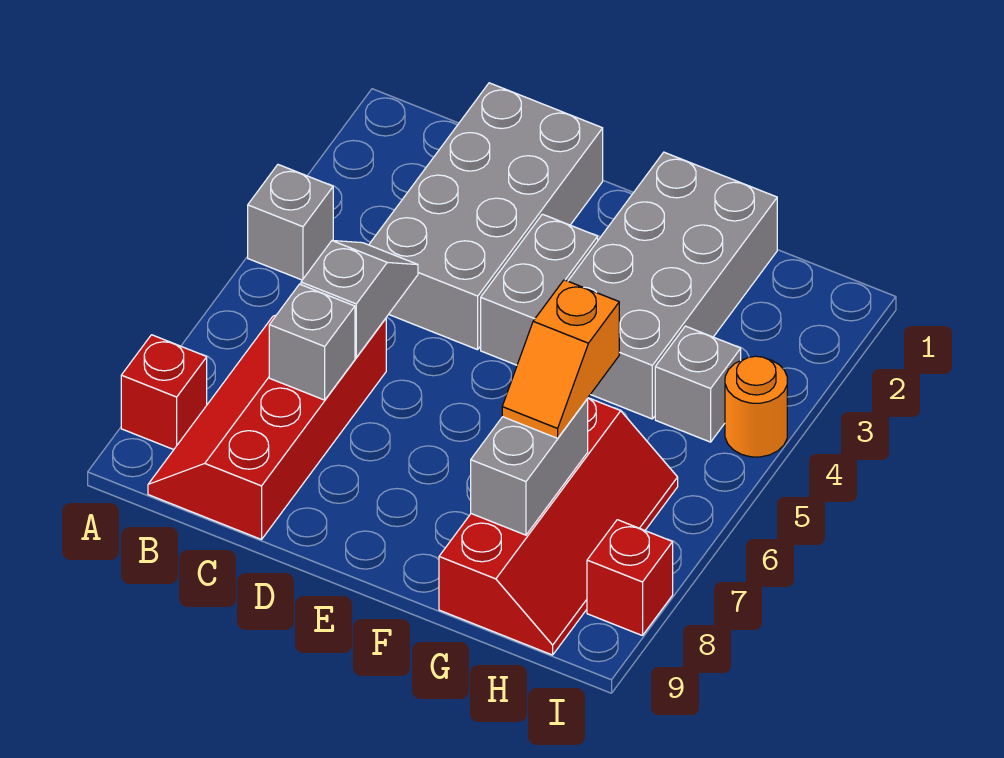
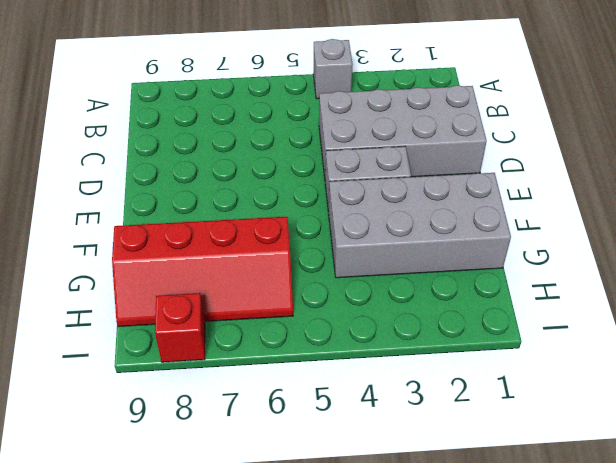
none -> red 1x1 brick [121,335,207,450]
none -> red 2x4 slope [148,315,386,539]
none -> grey 1x1 brick [655,326,741,442]

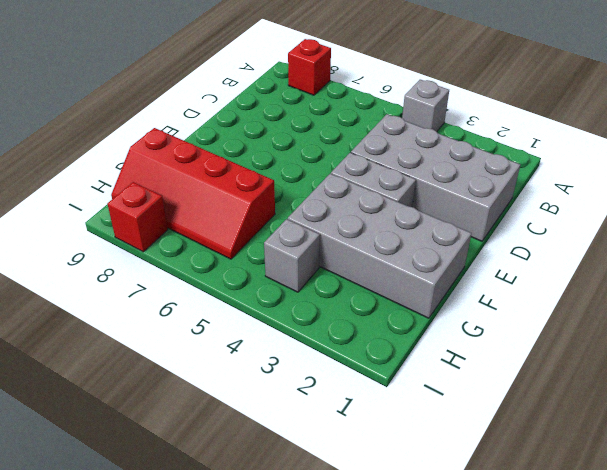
none -> red 2x4 slope [148,315,386,539]
none -> orange 1x1 round brick [725,356,787,457]
none -> grey 1x2 slope [301,241,418,357]

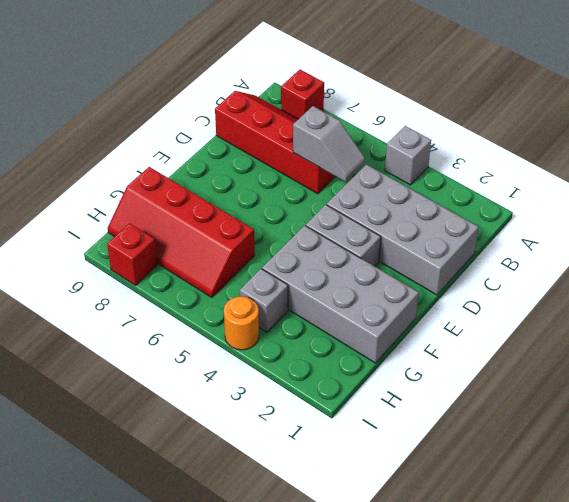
none -> grey 1x1 brick [269,284,355,400]
none -> grey 1x2 brick [471,398,588,535]
none -> orange 1x2 slope [502,280,619,438]

